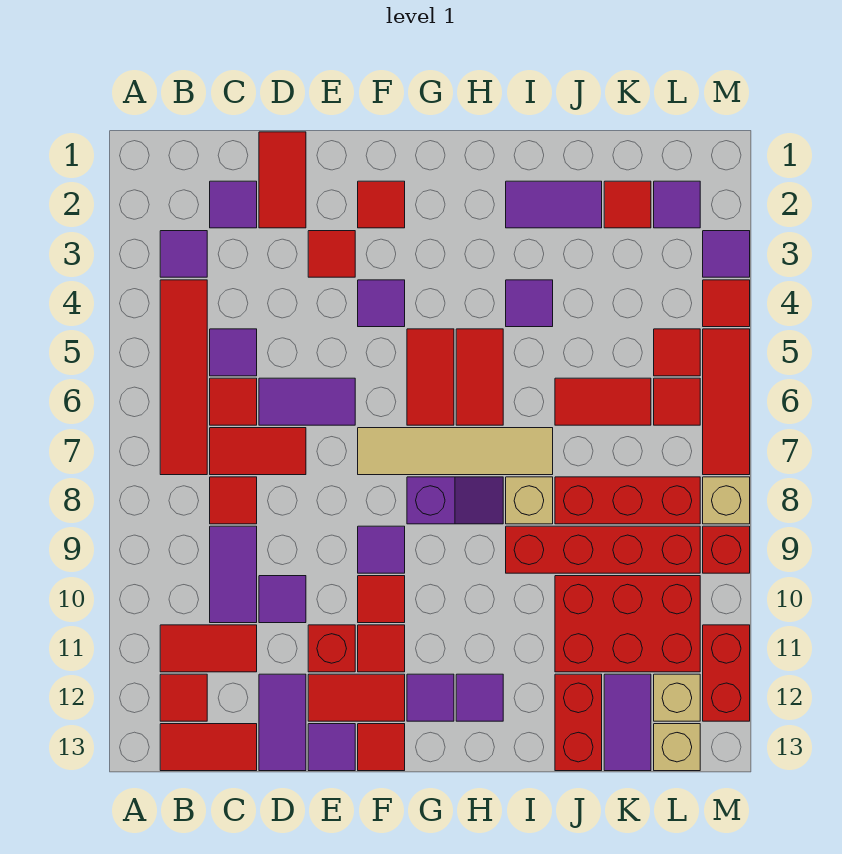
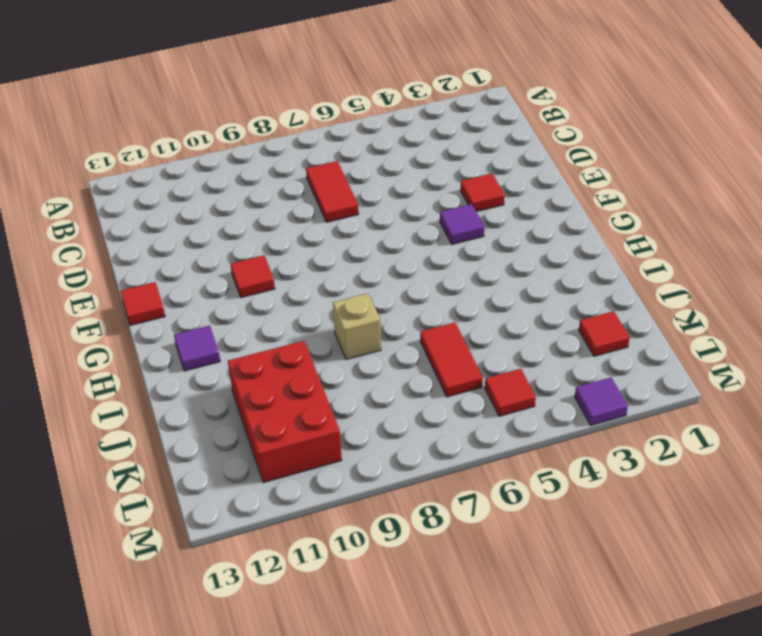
none -> purple 1x1 tile [160,231,207,277]
none -> red 1x4 tile [160,280,207,475]
none -> red 1x2 tile [160,625,257,672]
none -> red 1x1 tile [160,674,207,721]

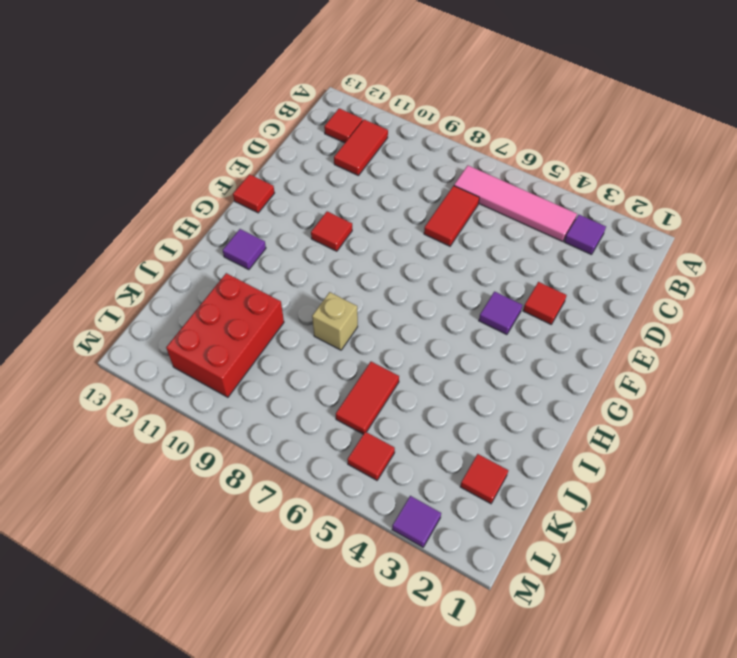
pink 1x4 tile [454,166,577,241] -> red 1x4 tile [160,280,207,475]
none -> red 1x2 tile [160,724,257,771]
none -> purple 1x1 tile [210,181,257,228]
none -> purple 1x1 tile [210,329,257,376]
none -> red 1x1 tile [210,378,257,425]

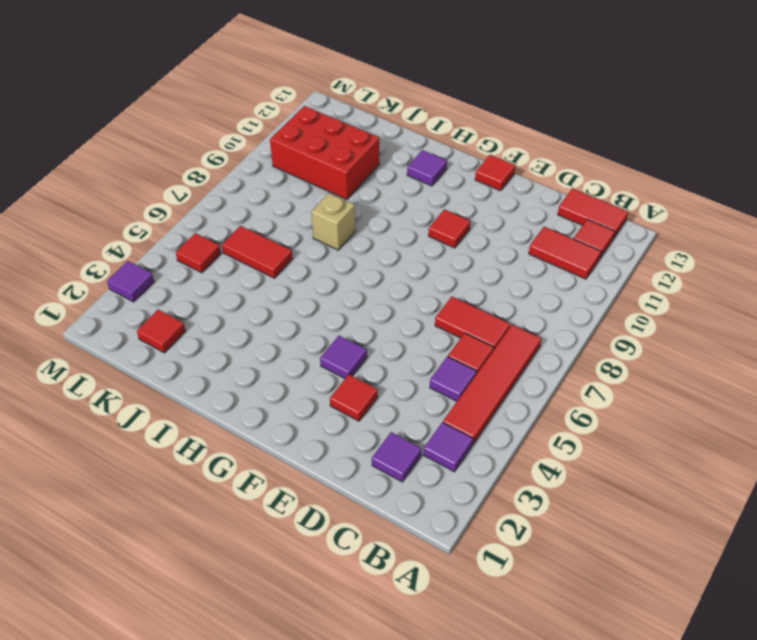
none -> red 1x1 tile [210,477,257,524]
none -> purple 1x2 tile [210,526,257,623]
none -> red 1x2 tile [259,132,306,228]
none -> purple 1x2 tile [259,378,355,425]

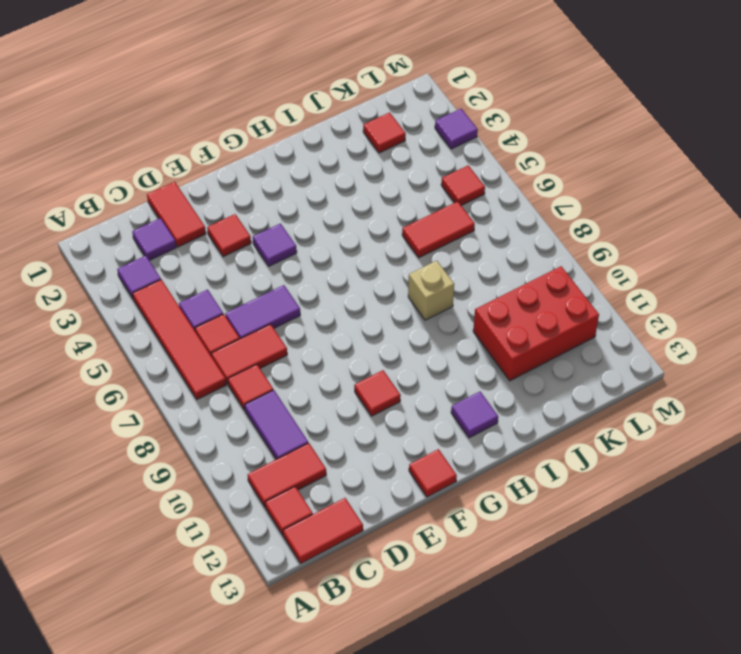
none -> purple 1x1 tile [259,576,306,623]
none -> purple 1x2 tile [259,674,306,771]
none -> red 1x1 brick [308,625,355,672]
none -> red 1x2 tile [308,674,405,721]

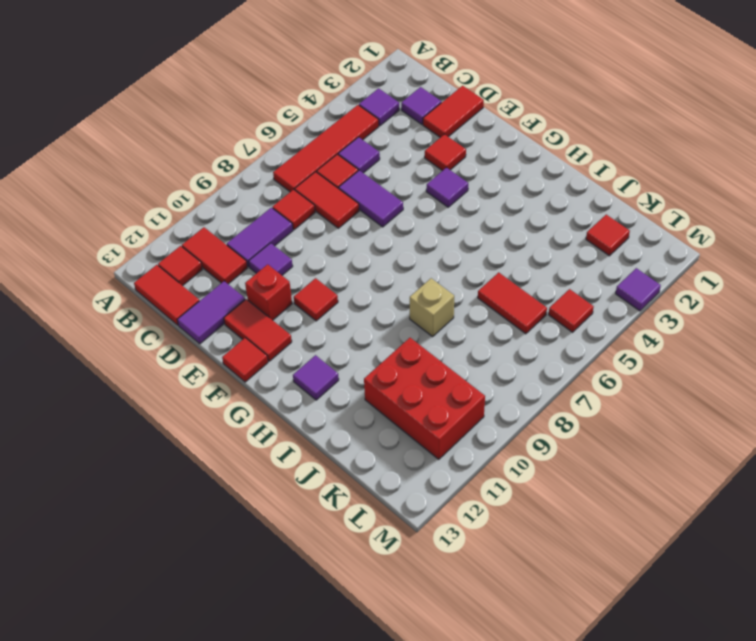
none -> purple 1x1 tile [308,724,355,771]
none -> red 1x1 tile [358,181,405,228]
none -> tan 1x4 tile [358,428,553,475]
none -> purple 1x1 tile [358,526,405,573]

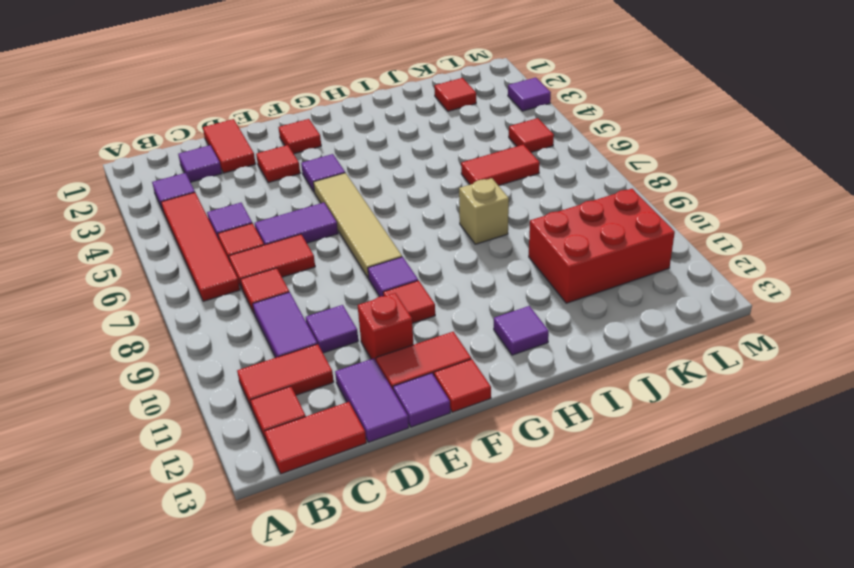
tan 1x4 tile [313,173,402,278] -> tan 1x4 tile turned to [358,428,553,475]
none -> red 1x1 tile [358,625,405,672]
none -> red 1x2 tile [407,329,454,425]
none -> purple 1x2 slope [407,477,503,524]
none -> purple 1x1 tile [407,674,454,721]

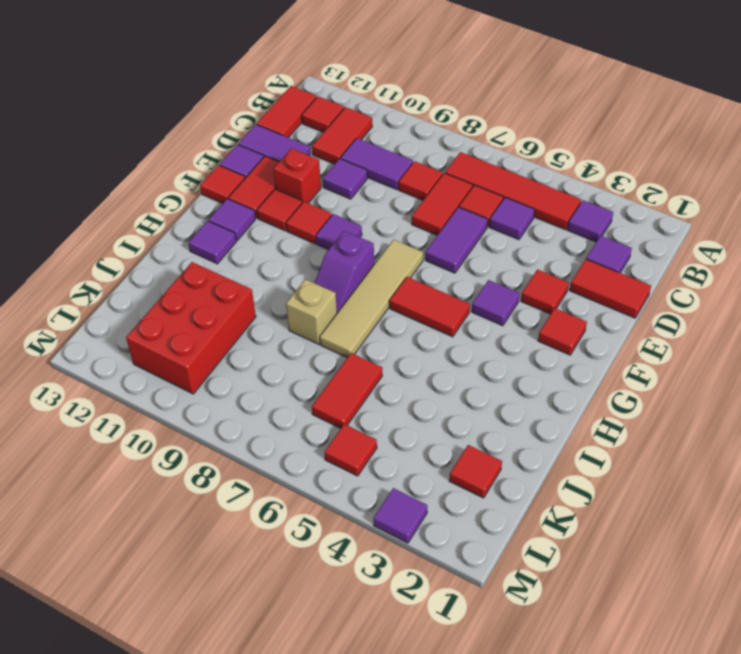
none -> red 1x2 tile [456,329,503,425]
none -> purple 1x2 tile [506,181,602,228]
none -> purple 1x1 tile [506,280,553,327]
none -> red 1x4 brick [506,526,700,573]

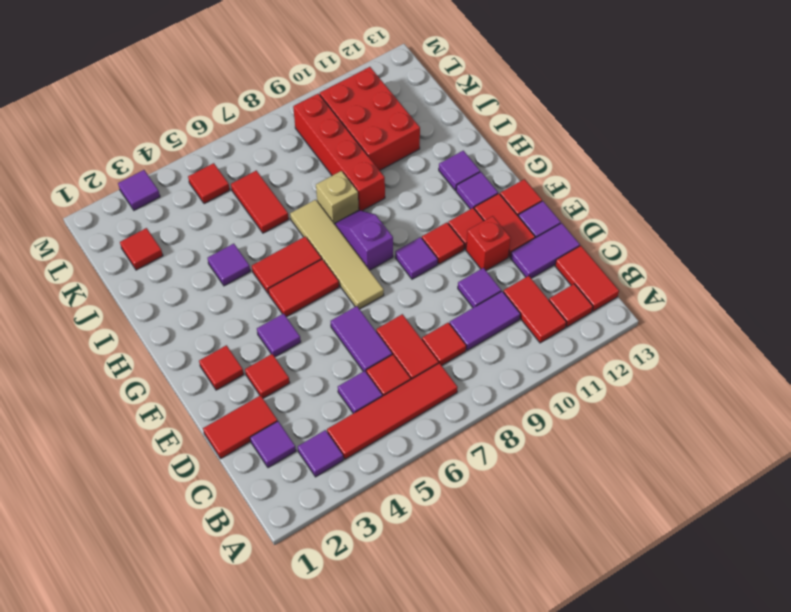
none -> purple 1x2 tile [506,181,602,228]
none -> red 1x3 brick [555,477,700,524]
none -> red 1x2 brick [555,674,602,771]
none -> purple 1x2 tile [604,674,651,771]

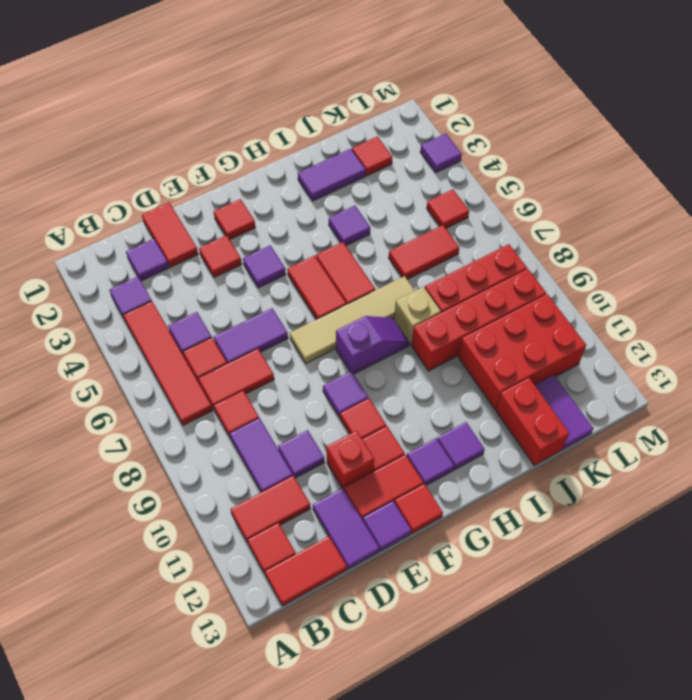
none -> purple 1x1 tile [654,181,700,228]
none -> red 1x1 tile [654,378,700,425]
none -> tan 1x1 brick [654,674,700,721]
none -> tan 1x1 brick [654,724,700,771]

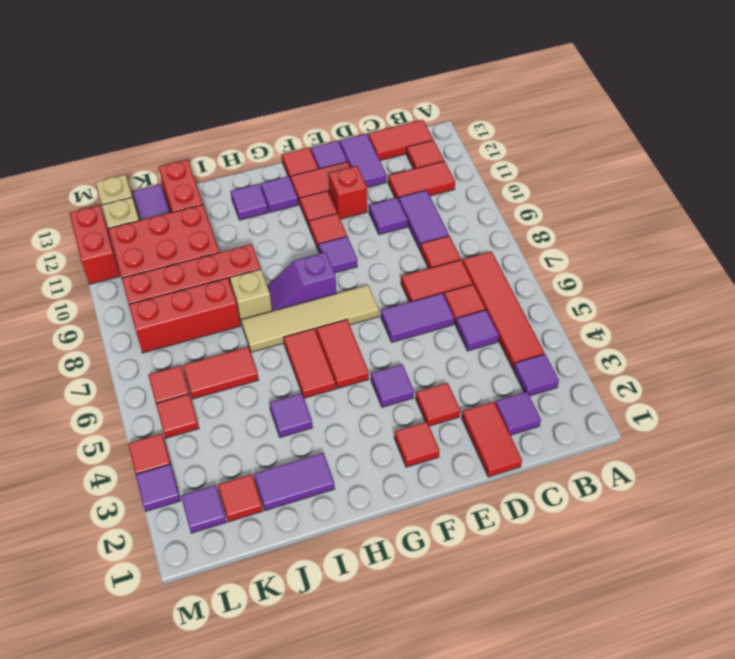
none -> red 1x3 tile [703,329,750,475]
none -> tan 1x1 brick [703,477,750,524]
none -> red 1x1 brick [703,526,750,573]

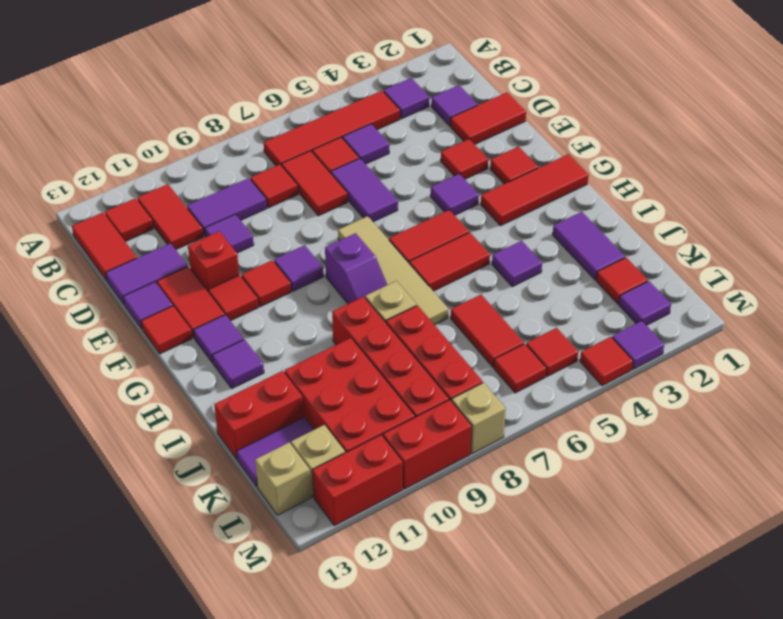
red 1x3 tile [481,154,589,226] -> red 1x3 tile moved to [703,329,750,475]
red 1x2 brick [383,400,472,489] -> red 1x1 brick [703,526,750,573]

